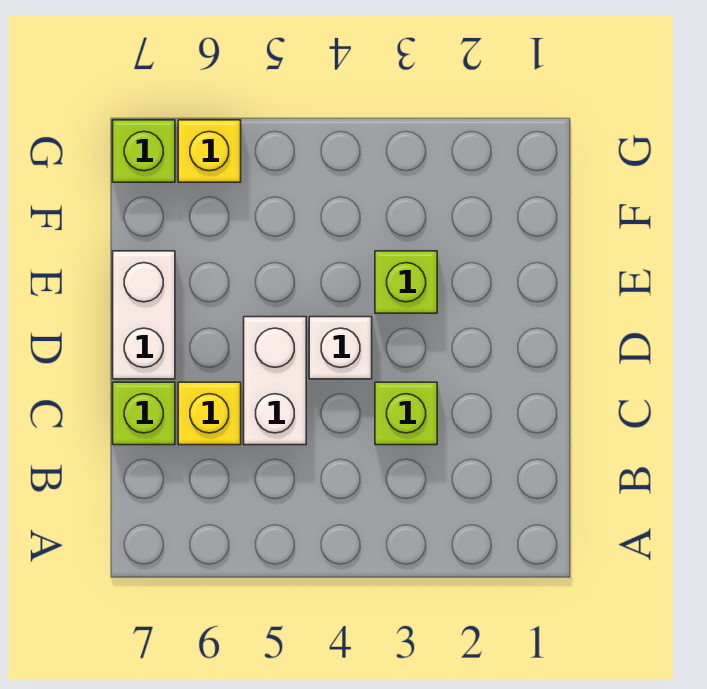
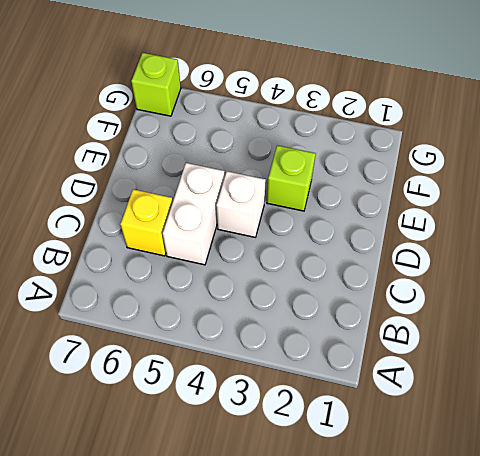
none -> lime 1x1 brick [375,382,437,445]
none -> lime 1x1 brick [113,382,175,445]

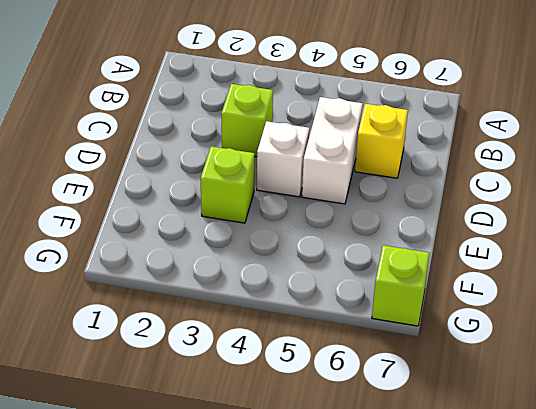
none -> lime 1x1 brick [113,382,175,445]
none -> white 1x2 brick [113,251,175,379]

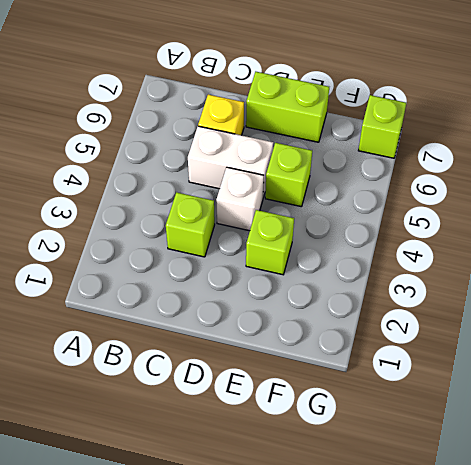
lime 1x2 brick [246,72,329,142] -> white 1x2 brick [113,251,175,379]
lime 1x1 brick [265,143,312,207] -> lime 1x1 brick moved to [113,382,175,445]
none -> yellow 1x1 brick [178,120,241,182]

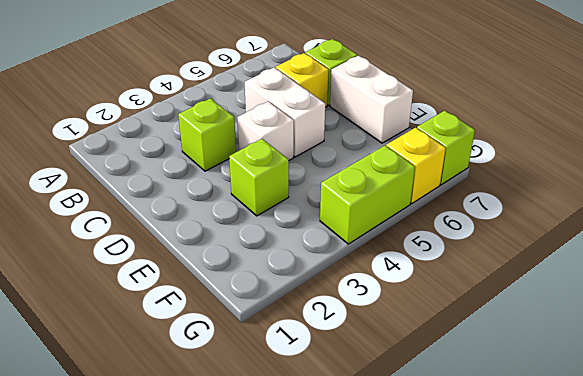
lime 1x2 brick [320,146,415,244] -> none

